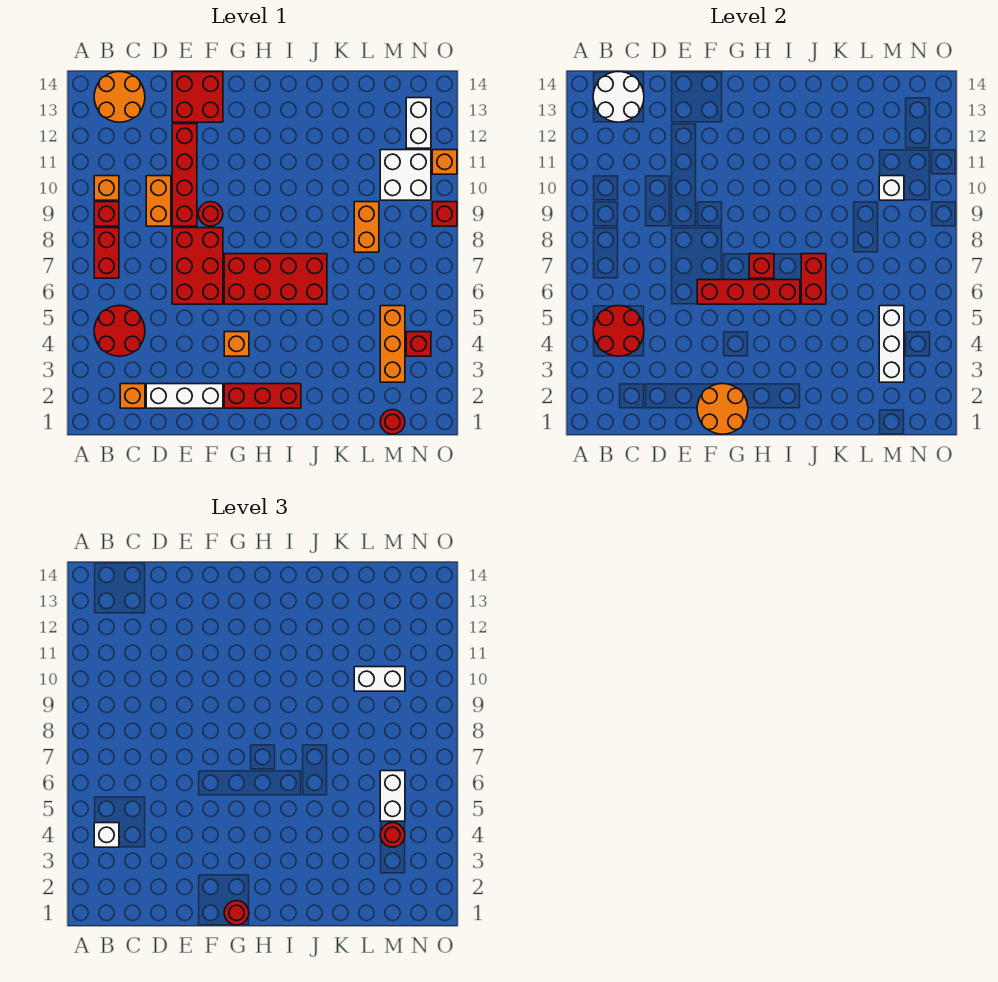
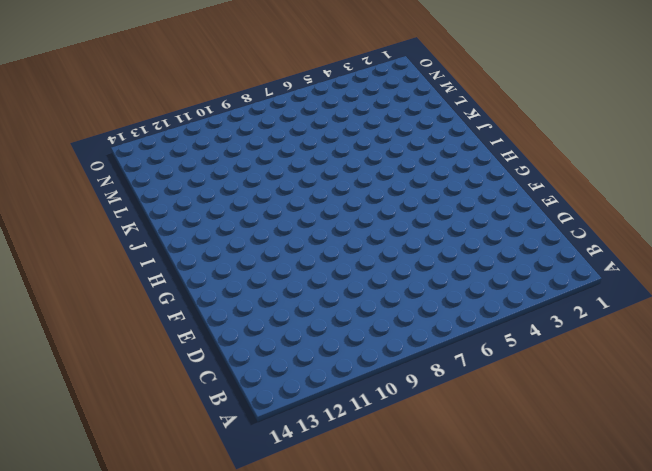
none -> red 2x2 round brick [94,306,145,356]
none -> red 1x2 brick [94,228,119,278]
none -> red 1x1 brick [94,202,119,226]
none -> orange 1x1 brick [94,176,119,200]

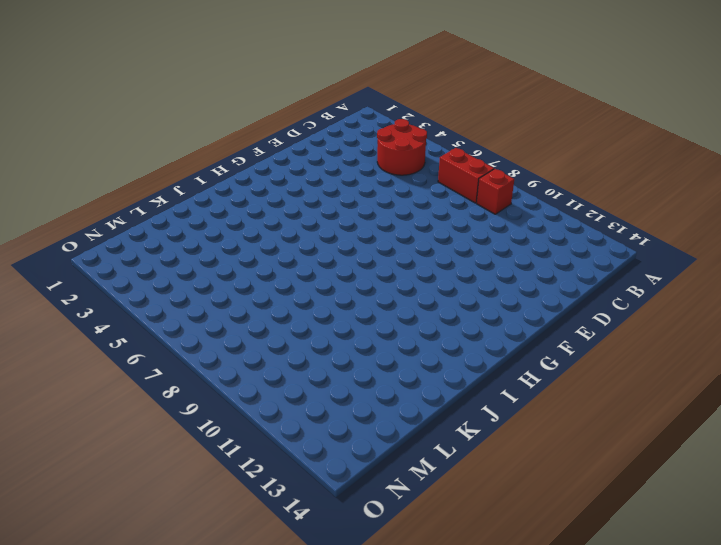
none -> orange 1x1 brick [94,176,119,200]
none -> orange 2x2 round brick [94,72,145,122]
none -> orange 1x1 brick [120,384,145,408]
none -> white 1x3 brick [146,384,223,408]

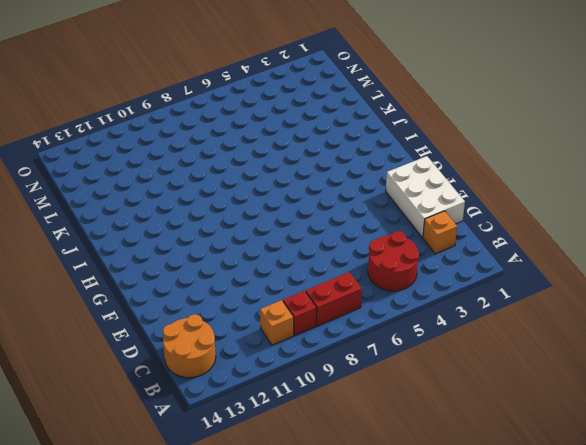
white 2x3 brick [386,156,465,238] -> white 1x3 brick [146,384,223,408]
none -> orange 1x2 brick [146,176,171,226]
none -> red 2x3 brick [172,228,223,304]
none -> red 1x4 brick [172,124,197,226]
none -> red 2x2 brick [172,72,223,122]

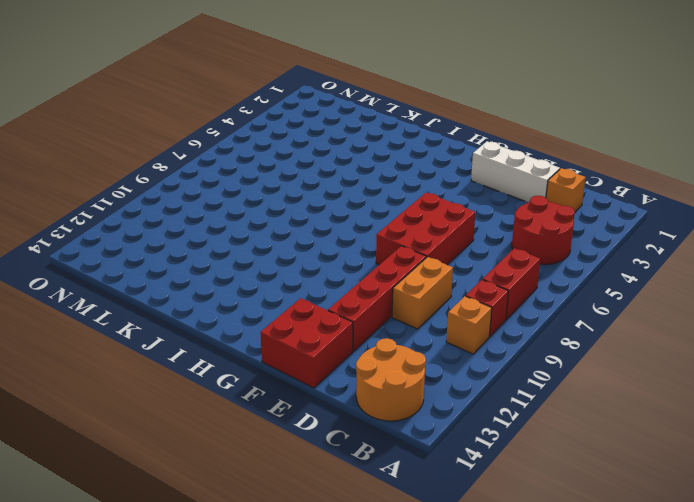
none -> red 1x1 round brick [198,202,223,226]
none -> red 1x3 brick [224,384,301,408]
none -> orange 1x1 brick [224,332,249,356]
none -> red 2x4 brick [224,254,327,304]

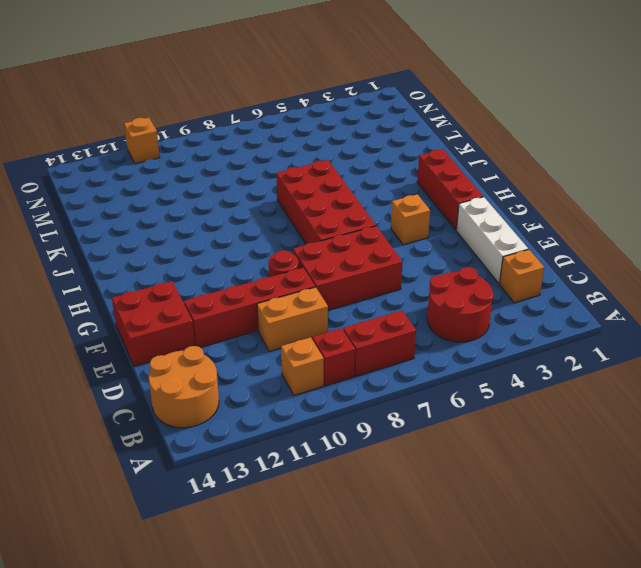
none -> orange 1x2 brick [354,202,379,252]
none -> red 1x1 round brick [380,410,405,434]
none -> orange 1x3 brick [380,306,405,382]
none -> white 2x2 brick [380,150,431,200]

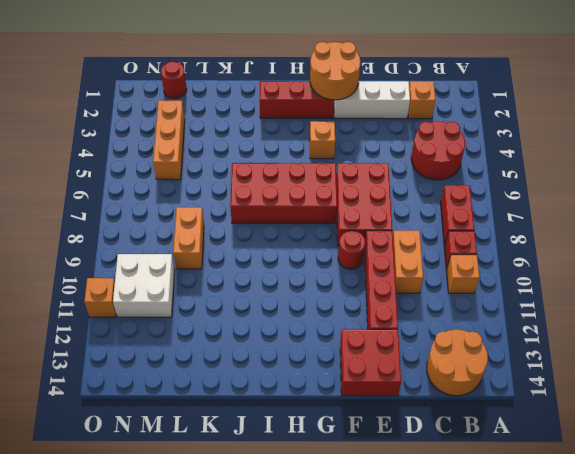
none -> red 1x1 brick [406,332,431,356]
none -> white 1x2 brick [406,98,431,148]
none -> red 1x1 brick [432,202,457,226]
none -> red 2x2 round brick [593,306,644,356]

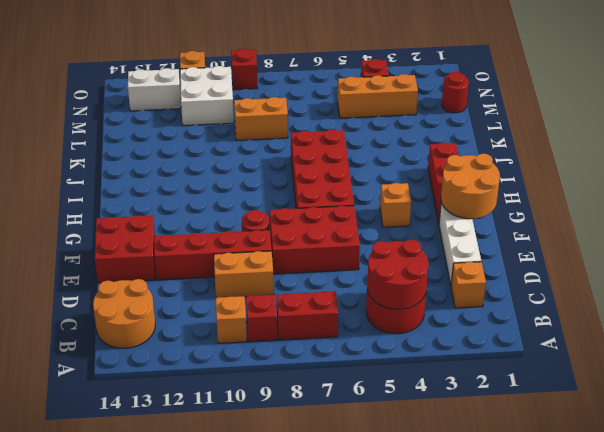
none -> white 2x2 round brick [593,72,644,122]
none -> red 1x4 brick [697,280,800,304]
none -> red 1x1 brick [749,254,774,278]
none -> red 1x2 brick [801,254,826,304]

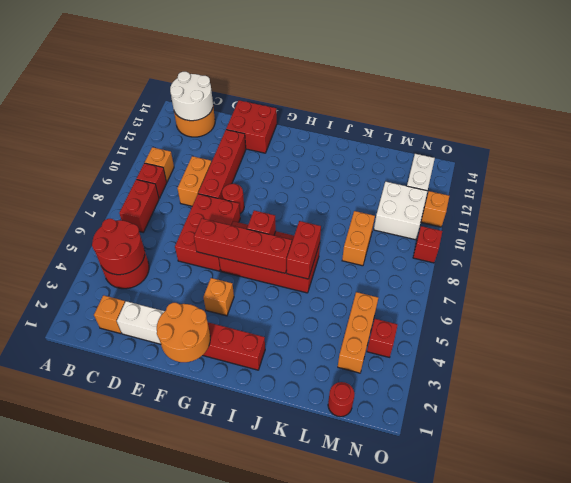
none -> white 1x3 brick [879,306,904,382]
none -> white 1x1 brick [879,176,904,200]
none -> white 1x1 brick [94,823,119,847]
none -> red 1x1 round brick [224,901,249,925]

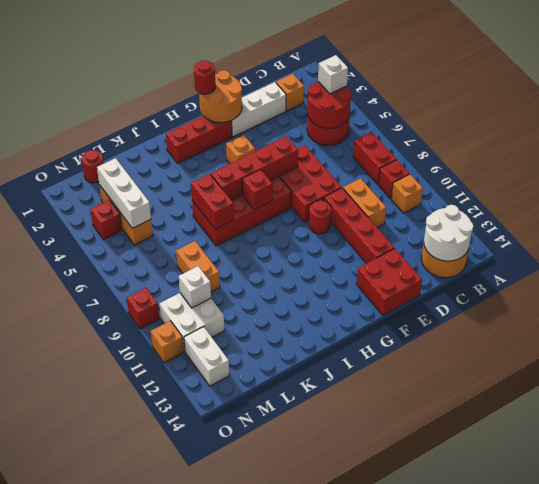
none -> white 1x2 brick [354,667,405,691]
none -> red 1x1 round brick [380,823,405,847]
none -> white 1x2 brick [380,771,405,821]

